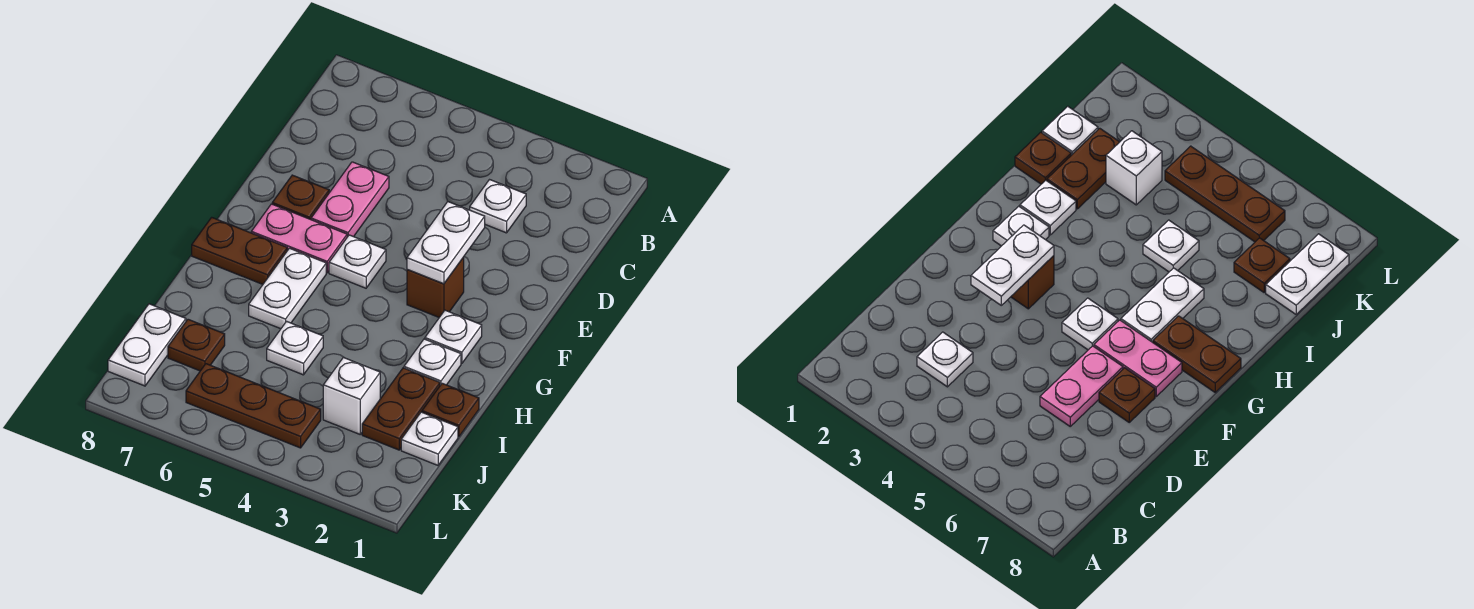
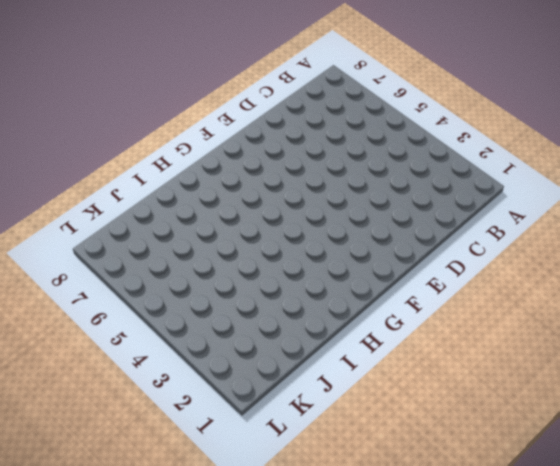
none -> white 1x1 plate [470,180,526,233]
none -> pink 1x2 plate [311,162,389,237]
none -> brown 1x1 plate [272,175,329,220]

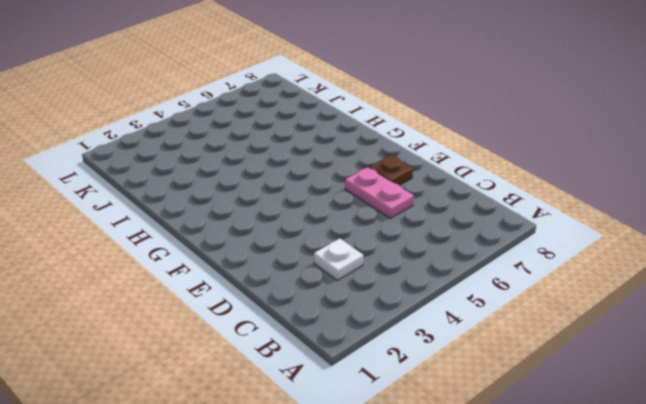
none -> brown 1x1 brick [407,257,464,317]
none -> white 1x1 plate [329,235,386,288]
none -> pink 1x2 plate [251,204,347,273]

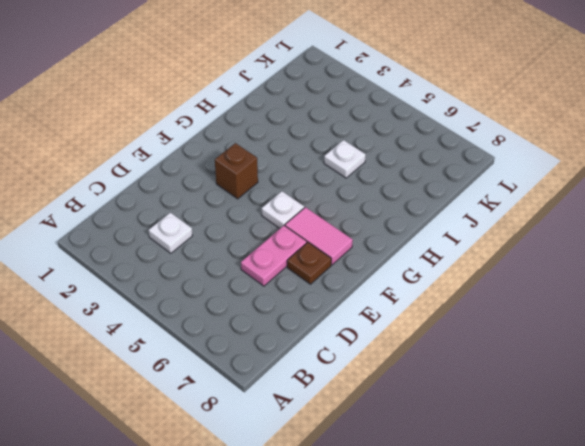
pink 1x2 tile [285,207,353,265] -> pink 1x2 plate [251,204,347,273]
none -> white 1x1 plate [425,310,482,364]
none -> white 1x2 plate [249,248,326,329]
none -> brown 1x2 plate [192,217,287,284]

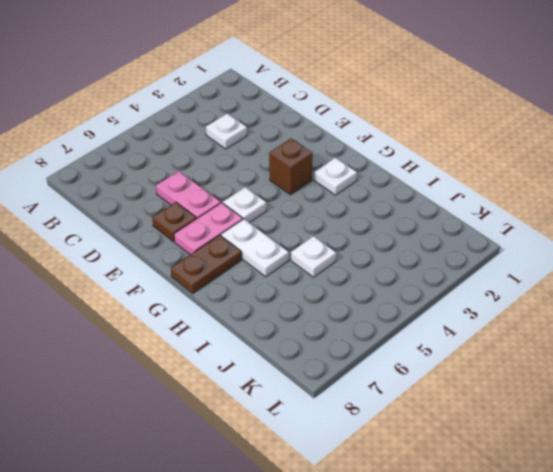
none -> white 1x1 plate [404,339,461,385]
none -> brown 1x1 plate [422,383,479,437]
none -> brown 1x2 plate [362,368,440,450]

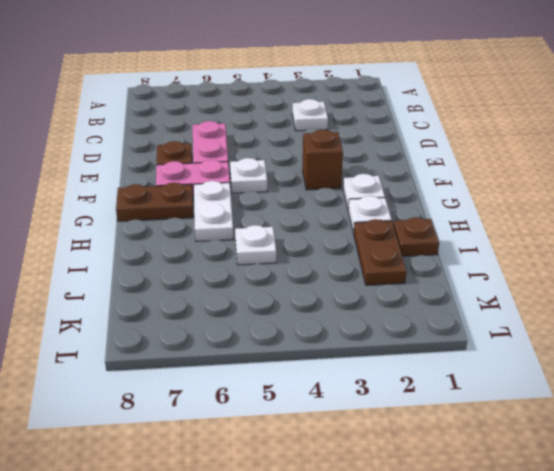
none -> white 1x1 plate [401,412,458,465]
none -> white 1x1 brick [323,357,380,434]
none -> brown 1x1 plate [168,319,225,371]

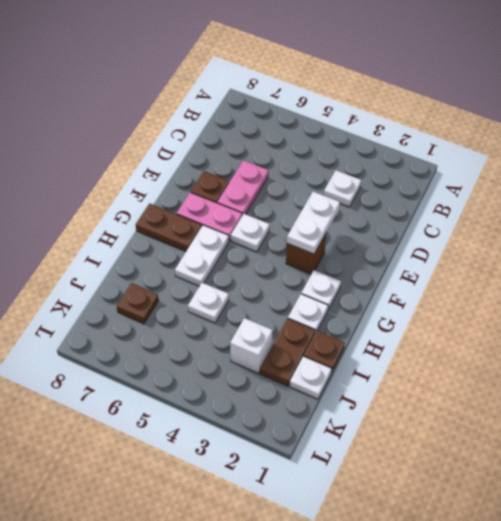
none -> white 1x2 plate [108,304,186,386]
none -> brown 1x3 plate [186,364,321,448]

